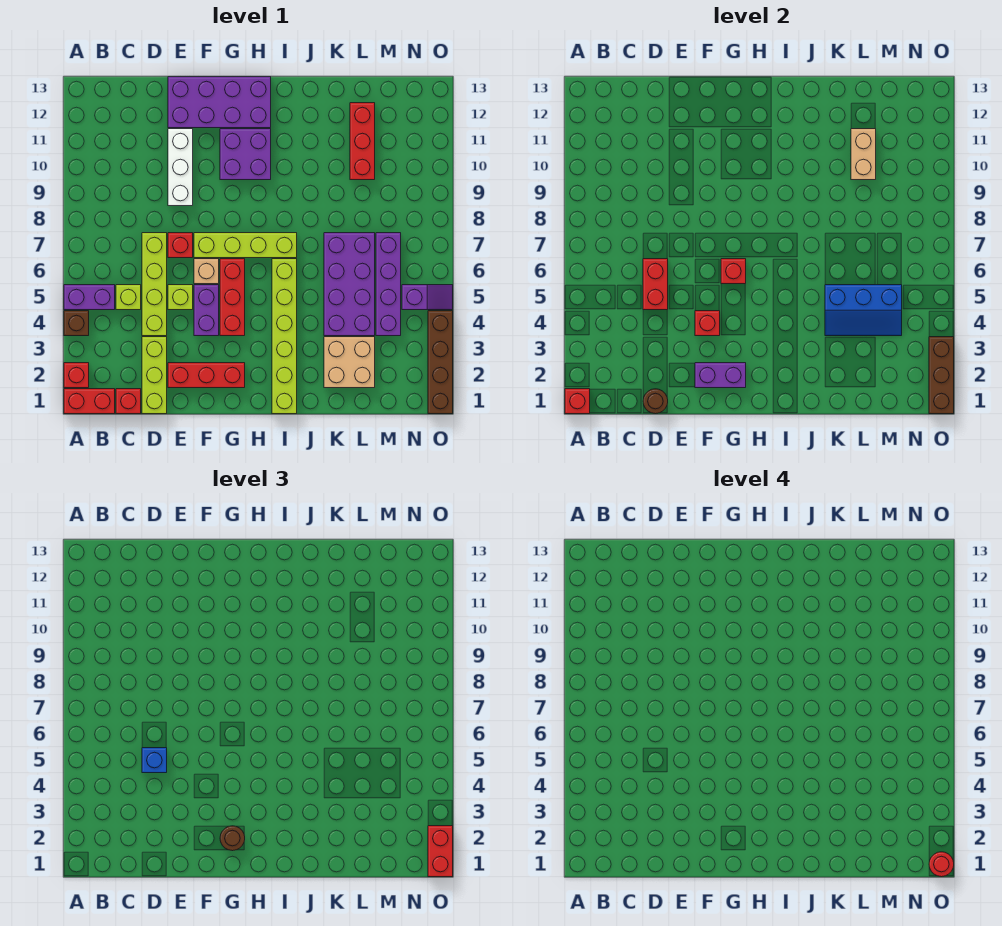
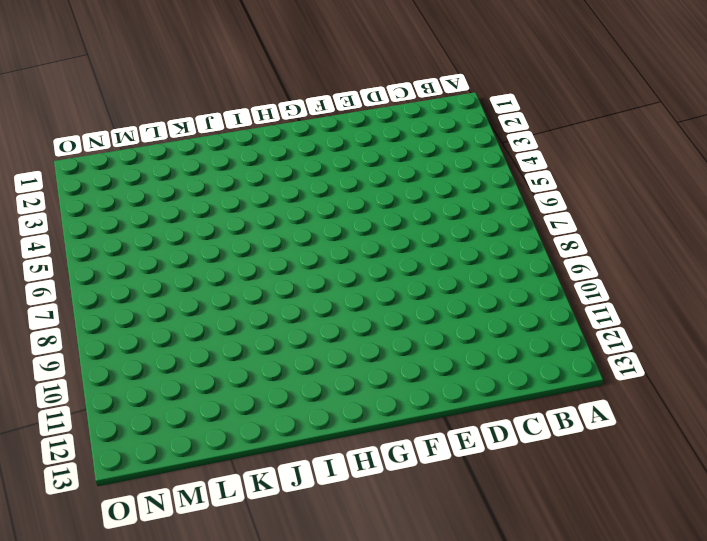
none -> red 1x2 brick [64,389,115,414]
none -> red 1x1 brick [64,363,89,388]
none -> brown 1x1 brick [64,311,89,336]
none -> purple 1x2 brick [64,285,115,310]

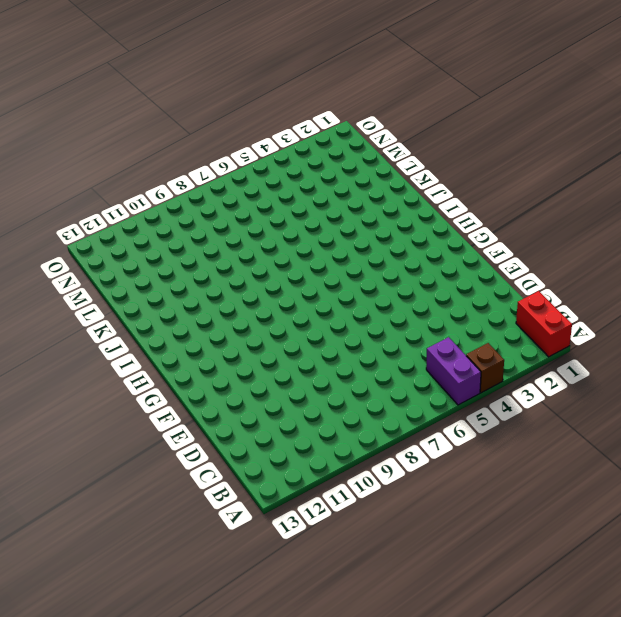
none -> red 1x1 brick [64,363,89,388]
none -> red 1x1 brick [116,389,141,414]
none -> lime 1x1 brick [116,285,141,310]
none -> lime 1x3 brick [142,337,167,414]

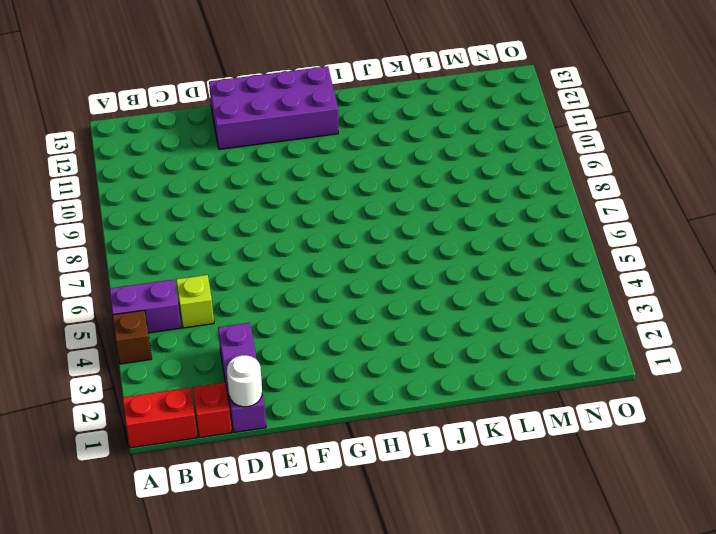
purple 1x3 brick [218,323,266,432] -> lime 1x3 brick [142,337,167,414]
white 1x1 round brick [227,355,262,407] -> brown 1x1 round brick [643,389,668,414]
none -> red 1x1 brick [64,363,89,388]
none -> lime 1x4 brick [142,233,167,336]
none -> red 1x3 brick [168,363,245,388]
none -> lime 1x1 brick [168,285,193,310]

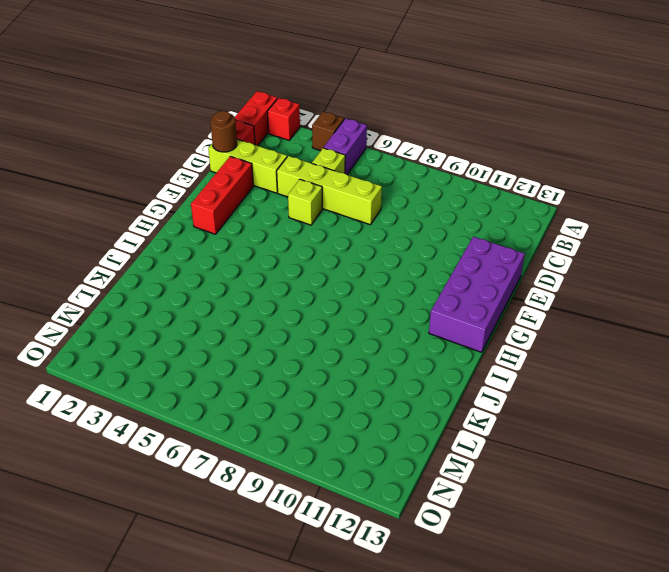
none -> red 1x1 brick [168,233,193,258]
none -> white 1x3 brick [168,129,193,206]
none -> purple 1x2 brick [194,285,219,336]
none -> tan 1x1 brick [194,259,219,284]

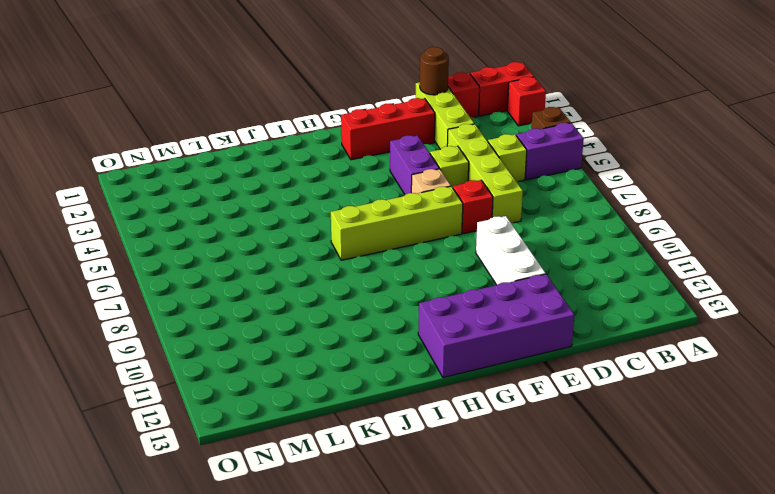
none -> red 1x3 brick [220,259,245,336]
none -> purple 2x2 brick [220,129,271,180]
none -> lime 1x6 brick [272,259,297,414]
none -> tan 2x2 brick [324,337,375,388]

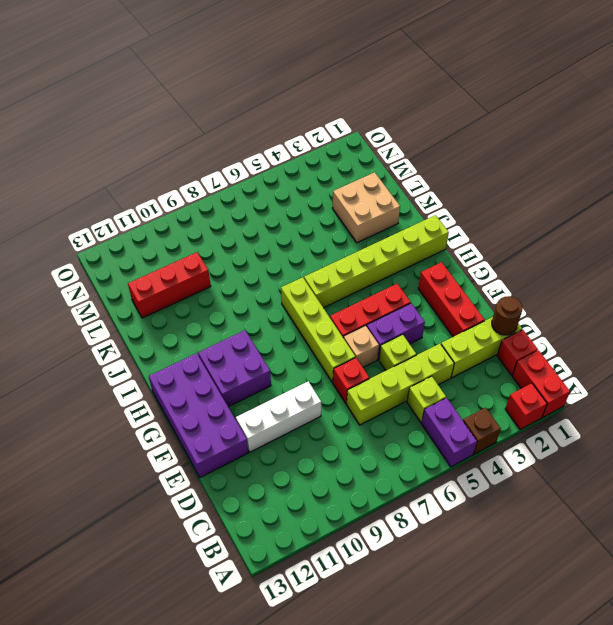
none -> purple 2x4 brick [324,233,375,336]
none -> purple 1x4 brick [376,233,401,336]
none -> purple 1x2 slope [402,285,453,310]
none -> brown 1x4 brick [428,311,453,414]

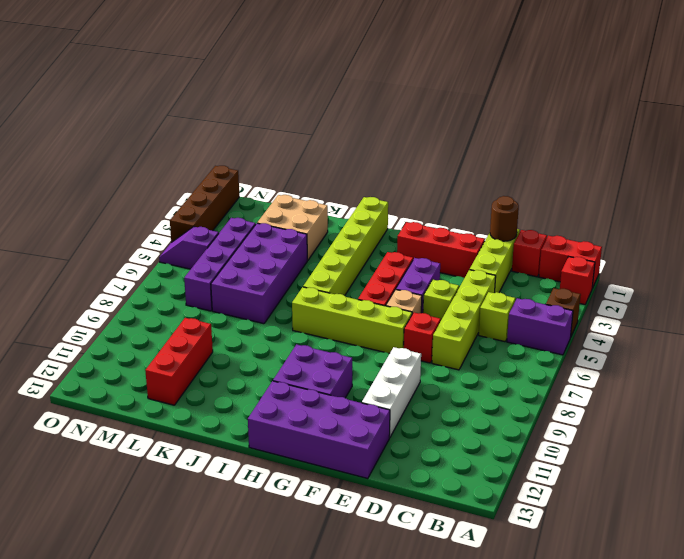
none -> red 1x1 brick [565,389,590,414]
none -> red 1x2 brick [643,259,668,310]
none -> purple 1x2 brick [695,363,746,388]
none -> red 1x1 brick [695,311,720,336]

